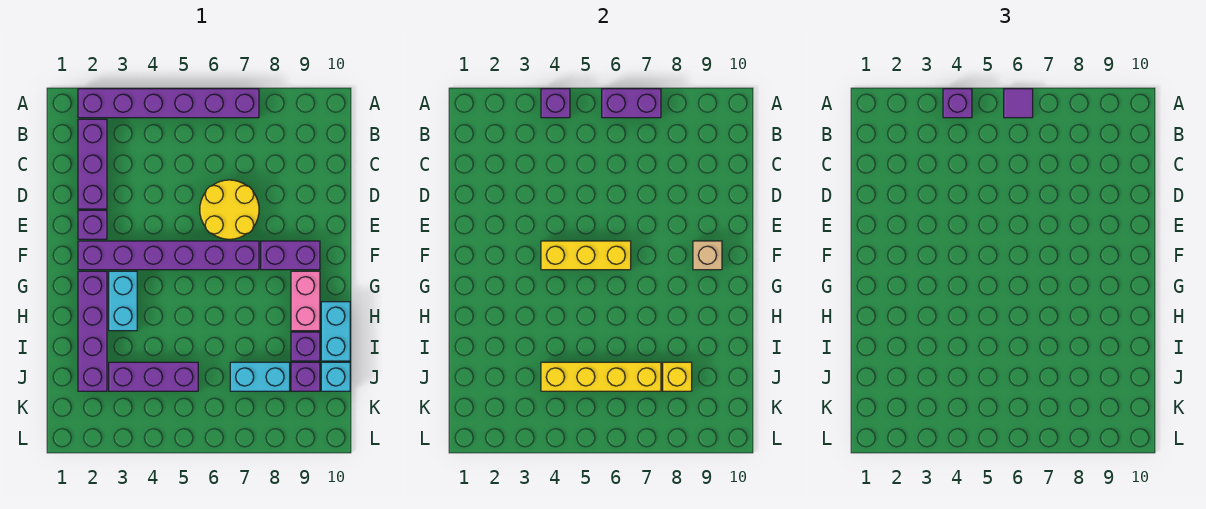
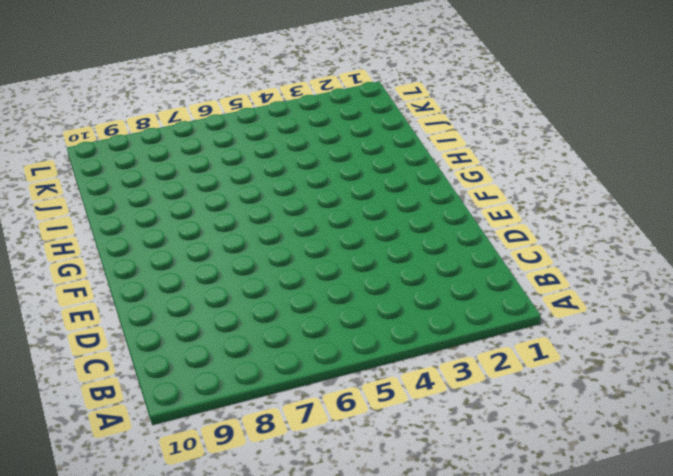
none -> purple 1x6 brick [78,89,259,118]
none -> purple 1x3 brick [78,119,107,209]
none -> yellow 2x2 round brick [200,180,259,239]

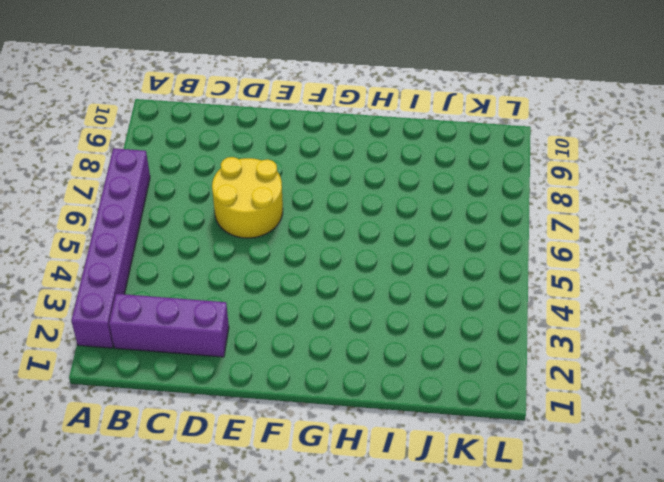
none -> purple 1x1 brick [78,210,107,239]
none -> purple 1x6 brick [78,241,259,270]
none -> purple 1x2 brick [261,241,320,270]

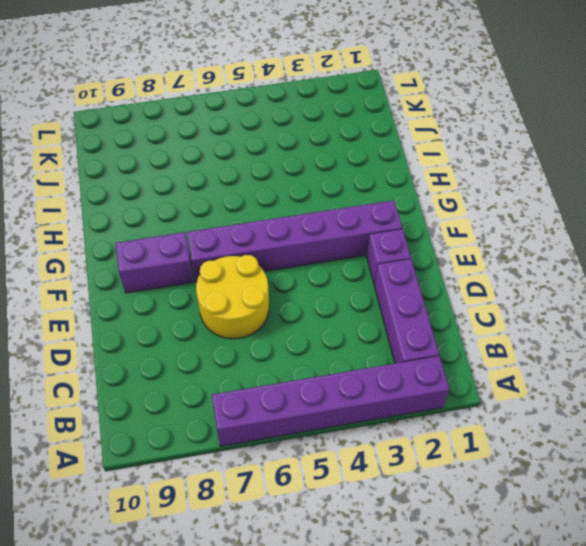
none -> purple 1x4 brick [78,271,107,391]
none -> cyan 1x2 brick [109,271,137,331]
none -> pink 1x2 brick [291,271,320,331]

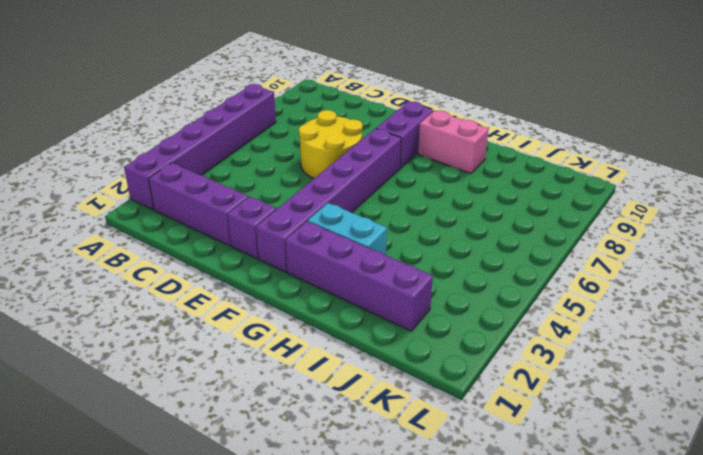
none -> cyan 1x2 brick [321,302,350,361]
none -> purple 1x1 brick [291,332,320,361]
none -> purple 1x3 brick [109,362,198,391]

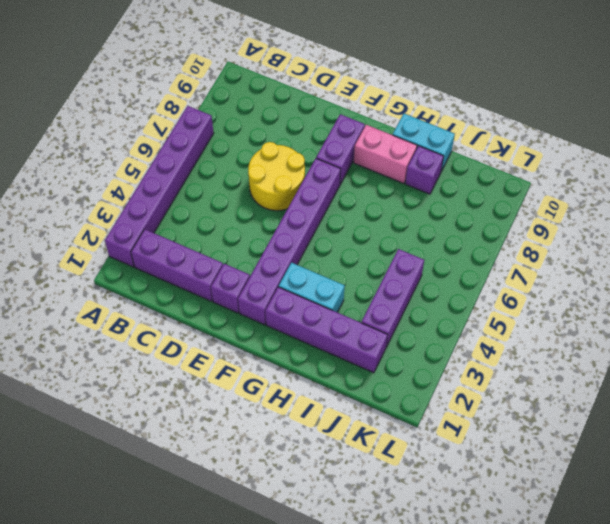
none -> cyan 1x2 brick [230,362,290,391]
none -> purple 1x1 brick [291,362,320,391]
none -> cyan 1x1 brick [321,362,350,391]

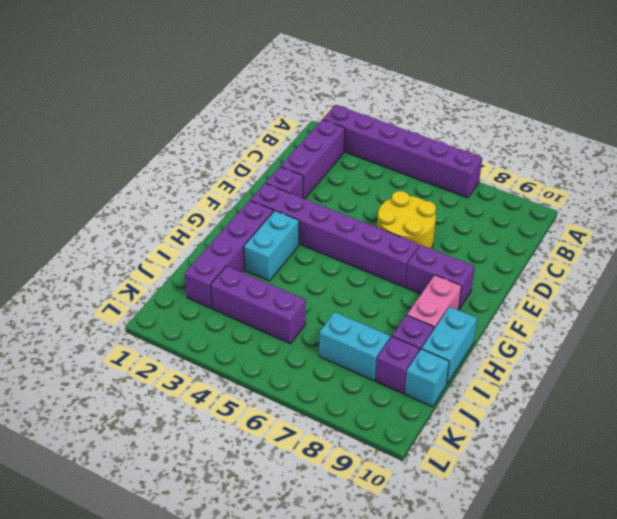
none -> purple 1x1 brick [541,89,570,118]
none -> purple 1x2 brick [602,89,661,118]
none -> yellow 1x3 brick [541,241,631,270]

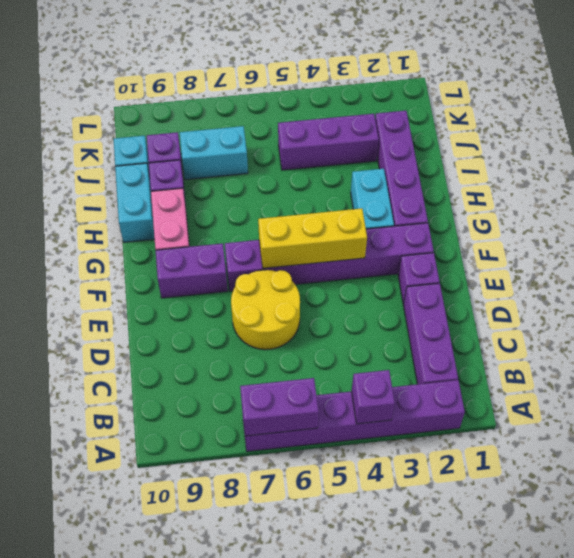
none -> tan 1x1 brick [693,241,722,270]
none -> yellow 1x4 brick [541,362,661,391]
none -> yellow 1x1 brick [663,362,692,391]

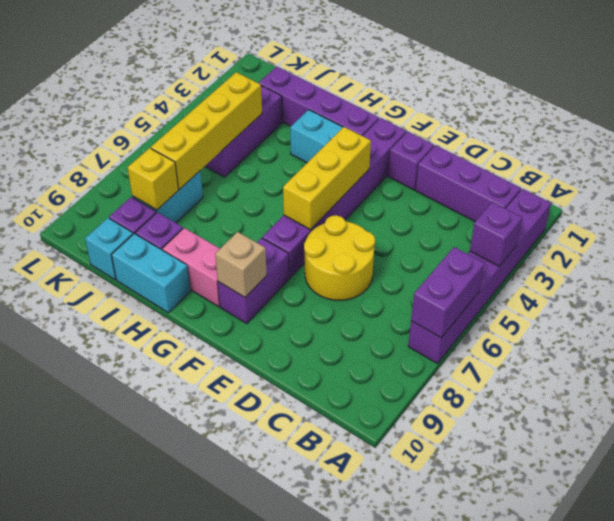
none -> purple 1x1 brick [943,89,972,118]
none -> purple 1x1 tile [1004,89,1033,118]

